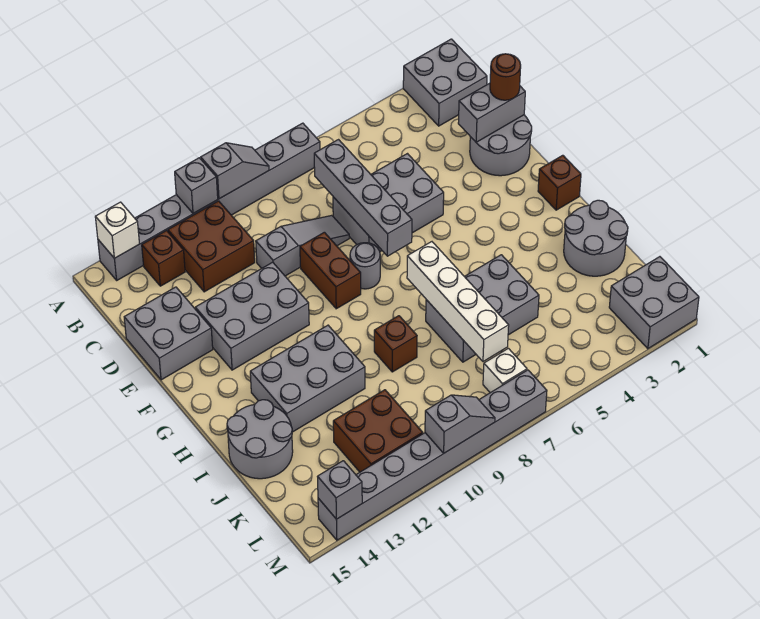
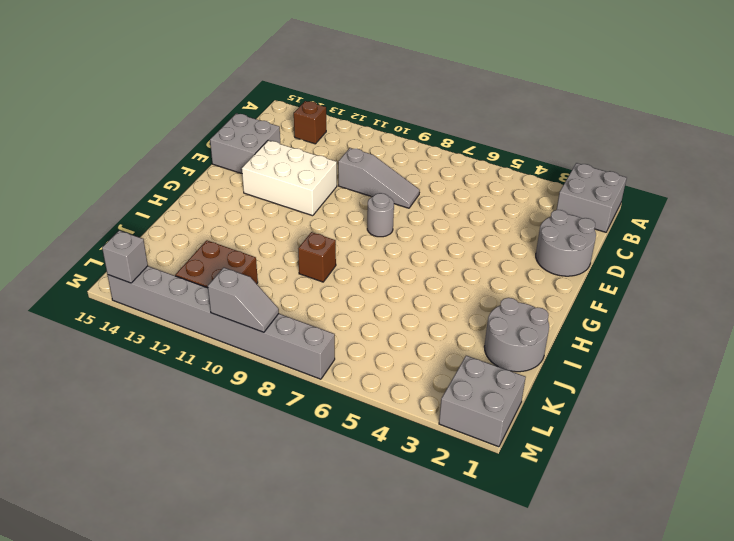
white 2x3 brick [242,140,337,216] -> grey 2x3 brick [195,262,309,370]
none -> grey 1x8 brick [98,123,320,280]
none -> brown 2x2 brick [168,201,255,292]
none -> grey 2x3 brick [333,154,444,252]
none -> brown 1x2 brick [300,232,361,309]

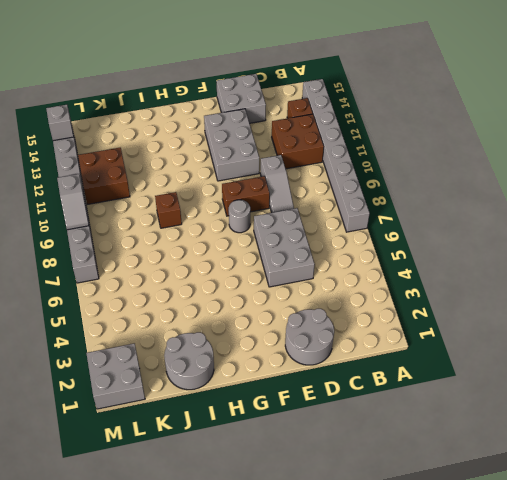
none -> grey 2x2 brick [403,39,487,126]
none -> brown 1x1 brick [538,155,581,210]
none -> grey 2x3 brick [250,325,365,432]
none -> grey 2x3 brick [426,255,539,362]

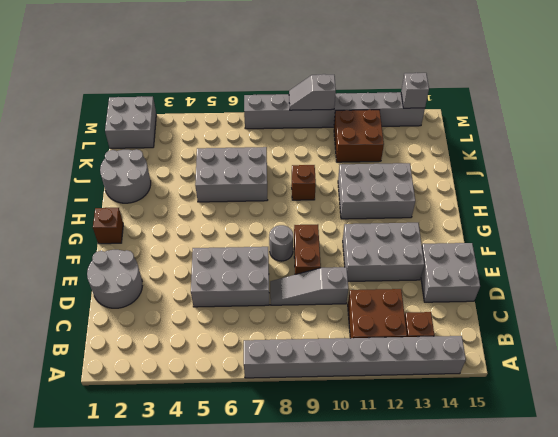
none -> grey 2x2 brick [403,39,487,126]
none -> grey 2x2 round brick [227,400,293,479]
none -> white 1x1 brick [483,348,527,393]
none -> grey 1x2 slope [201,143,269,199]

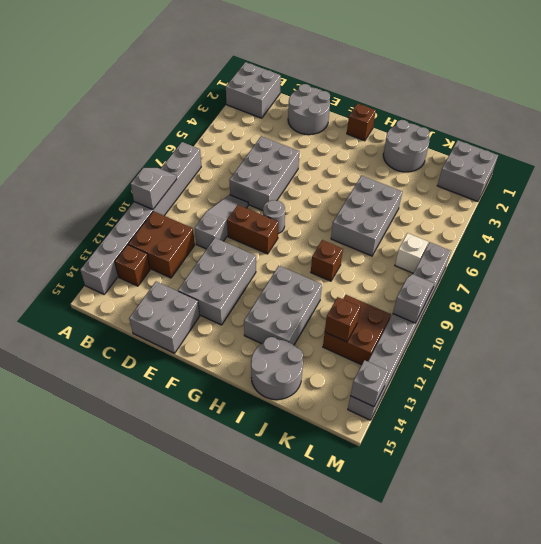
brown 1x1 brick [325,297,360,342] -> none
none -> grey 1x1 brick [175,158,218,214]
none -> white 1x1 brick [95,202,139,258]
none -> grey 1x4 brick [314,140,412,256]
none -> grey 1x2 brick [458,83,525,142]

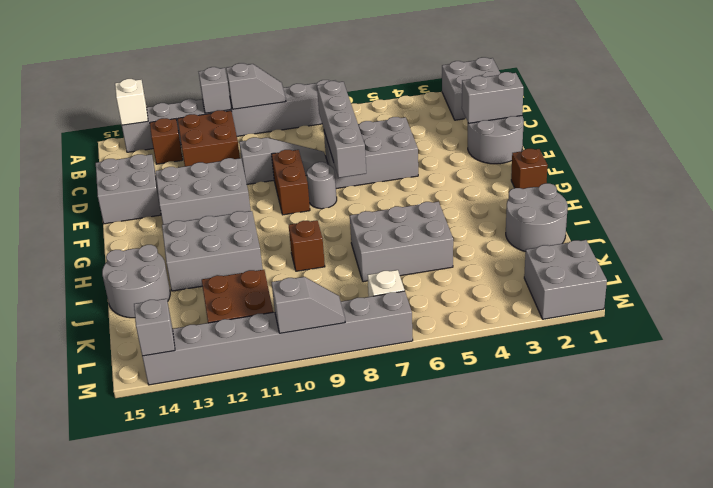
none -> white 1x4 brick [407,242,509,362]
none -> brown 1x1 round brick [490,54,521,100]

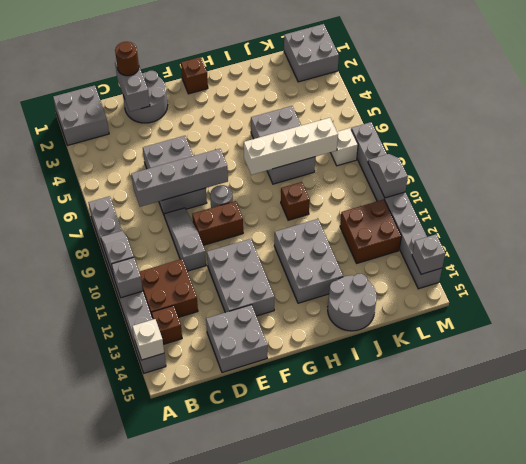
none -> grey 2x2 round brick [564,200,628,276]

